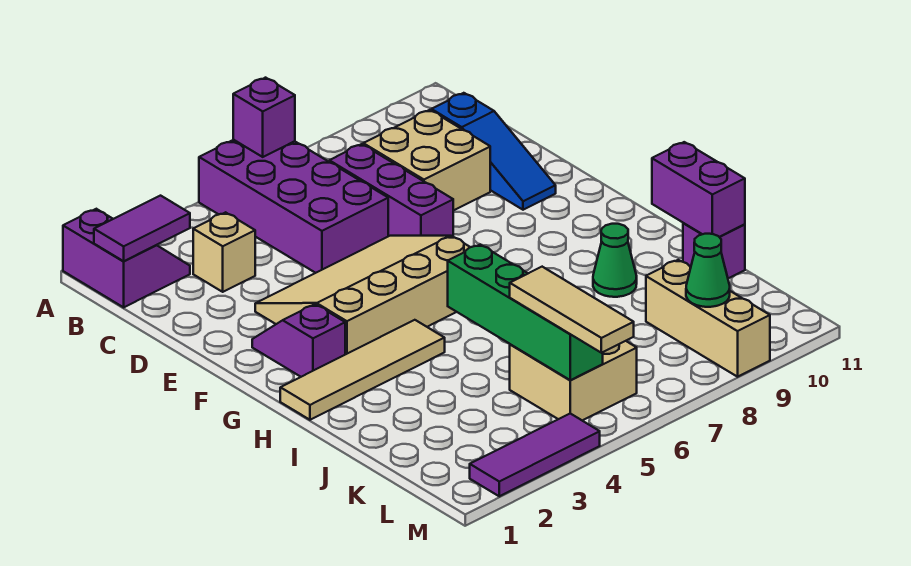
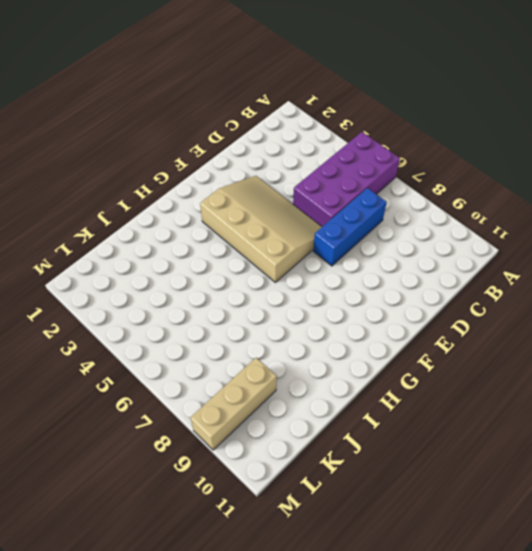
blue 1x3 brick [313,188,387,266] -> purple 1x3 brick [329,144,453,236]
none -> purple 2x2 slope [63,209,190,307]
none -> tan 1x1 brick [193,212,255,292]
none -> tan 2x2 brick [363,110,490,211]

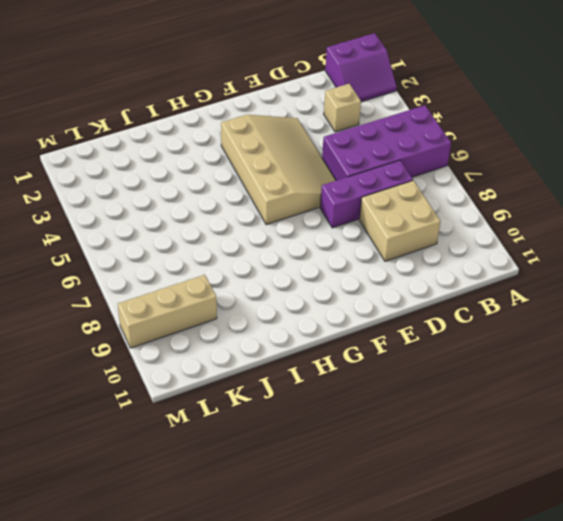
none -> blue 1x3 slope [431,93,556,210]
none -> purple 1x2 slope [252,304,345,377]
none -> tan 1x4 tile [280,320,445,420]

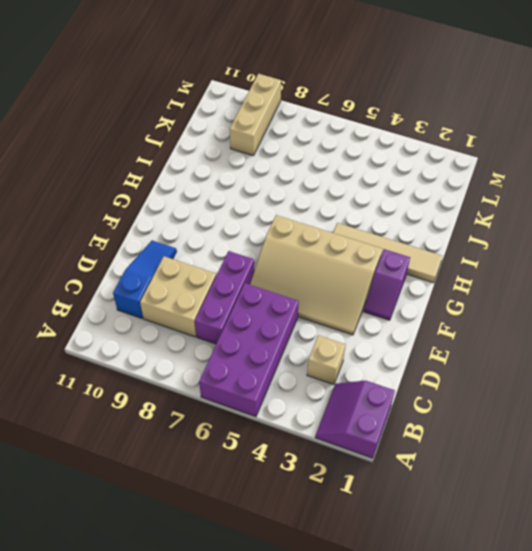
none -> green 1x1 cone [593,224,637,297]
none -> purple 1x1 brick [683,223,745,278]
none -> tan 2x2 brick [510,341,637,421]

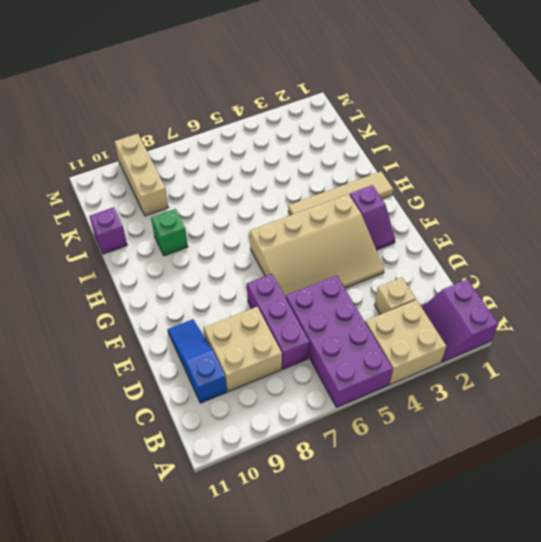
tan 2x2 brick [365,300,446,385] -> tan 2x2 brick moved to [510,341,637,421]
green 1x1 brick [151,209,188,256] -> green 1x1 cone [593,224,637,297]
none -> purple 1x3 tile [470,414,600,496]
none -> purple 1x1 brick [233,78,295,157]
none -> purple 1x2 tile [94,196,190,261]

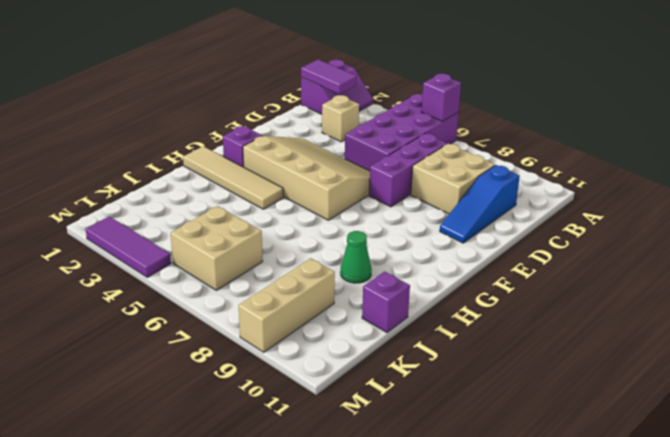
none -> green 1x4 brick [448,245,603,380]
none -> purple 1x2 brick [652,142,745,237]
none -> green 1x1 cone [686,234,730,307]

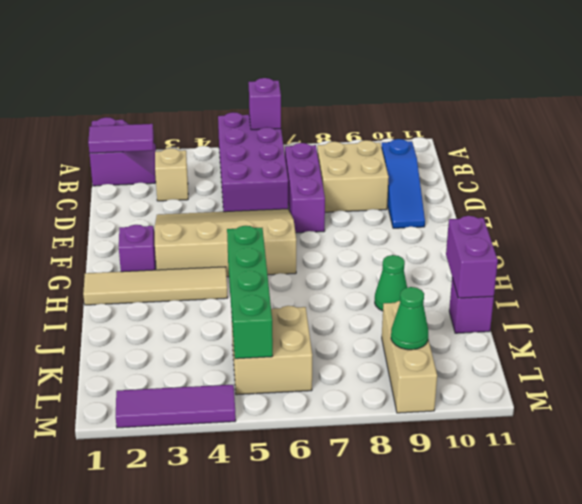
none -> tan 1x3 tile [510,267,634,353]

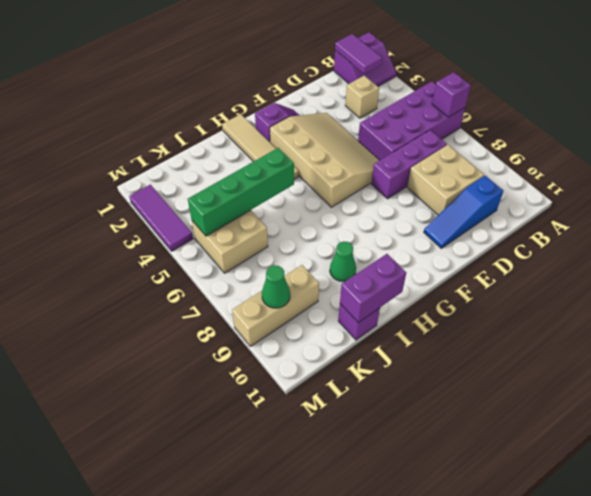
none -> tan 1x3 tile [510,267,634,353]

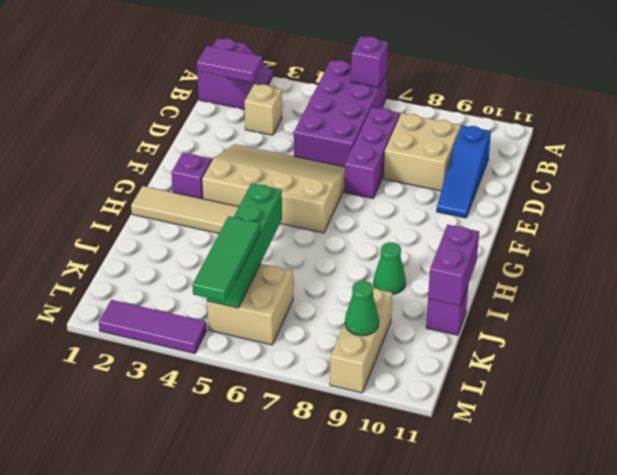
green 1x3 tile [192,216,260,302] -> tan 1x3 tile [510,267,634,353]

